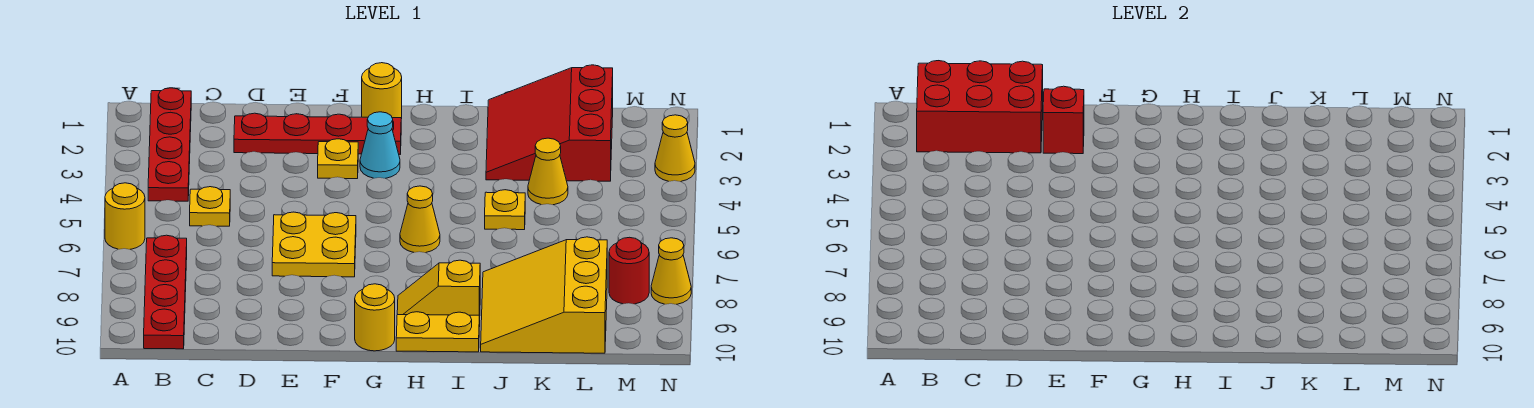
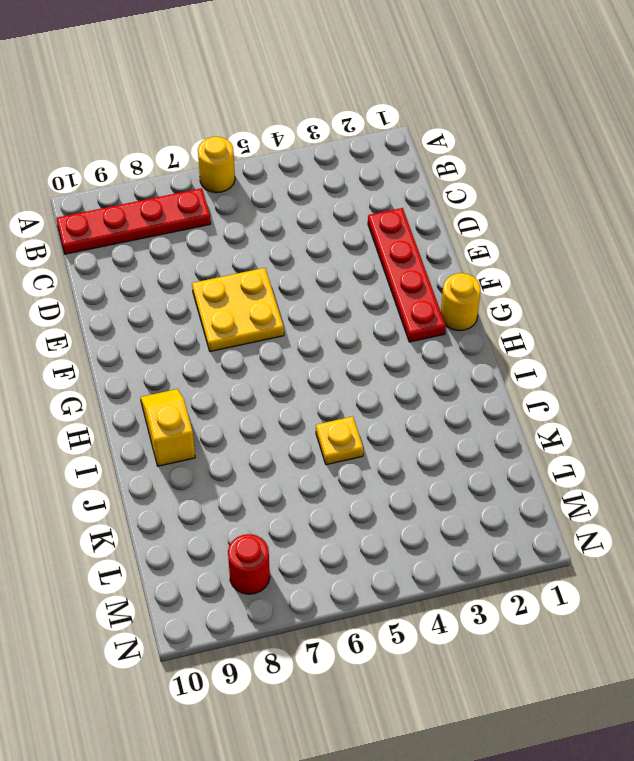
none -> red 1x4 plate [148,88,191,201]
none -> yellow 1x1 plate [190,187,230,226]
none -> yellow 1x1 plate [318,139,358,179]

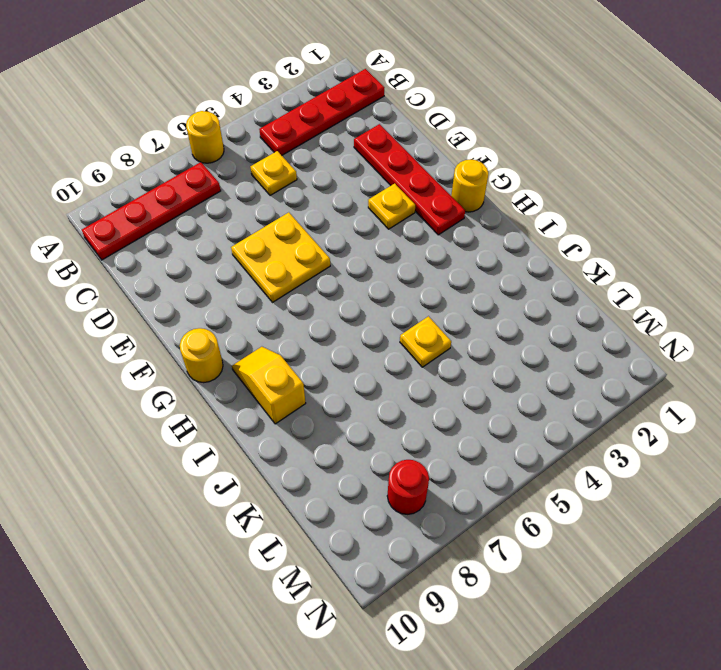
none -> cyan 1x1 cone [360,112,400,178]
none -> yellow 1x1 cone [400,186,440,253]
none -> yellow 1x2 plate [396,312,479,352]

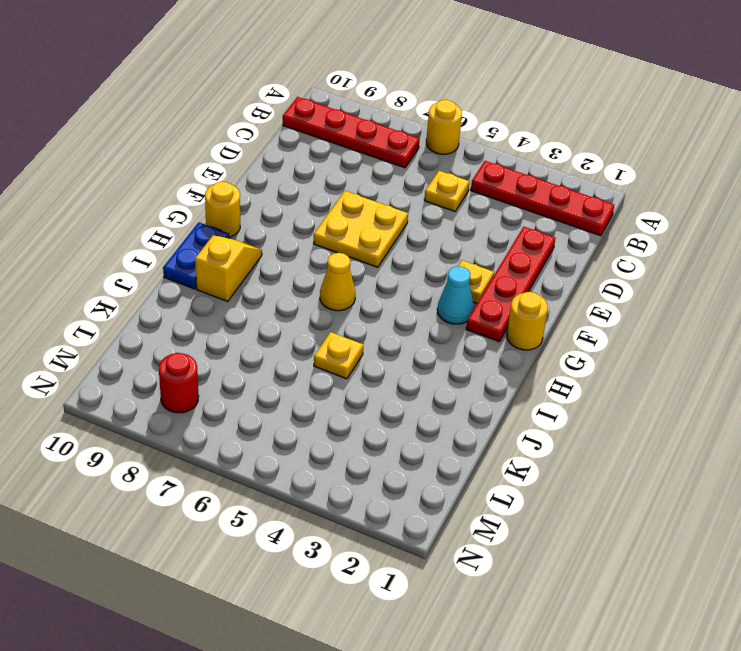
blue 1x2 plate [163,222,229,289] -> yellow 1x2 plate [396,312,479,352]
none -> red 3x3 slope [486,65,613,181]
none -> yellow 3x3 slope [481,237,607,353]
none -> yellow 1x1 cone [528,138,568,205]

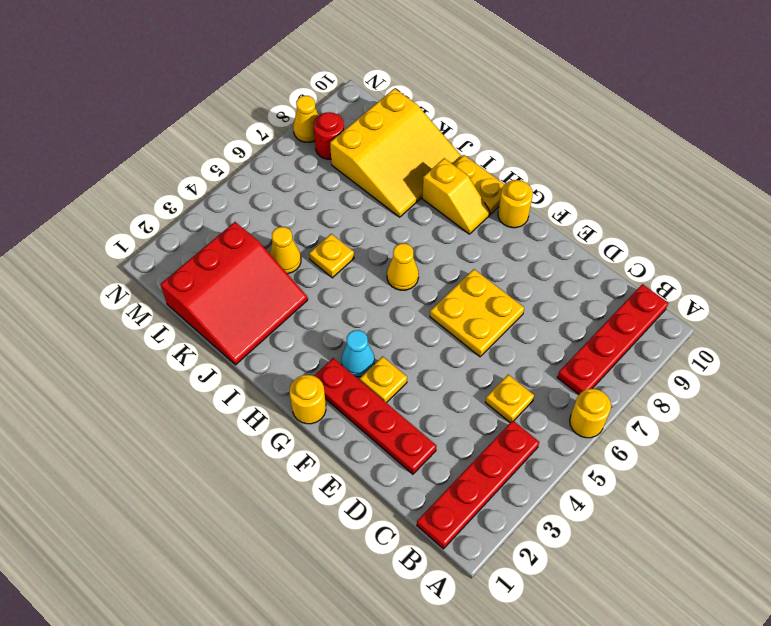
none -> yellow 1x1 cone [655,115,695,182]
none -> red 2x3 brick [917,61,1043,153]
none -> red 1x1 brick [1043,86,1084,154]

